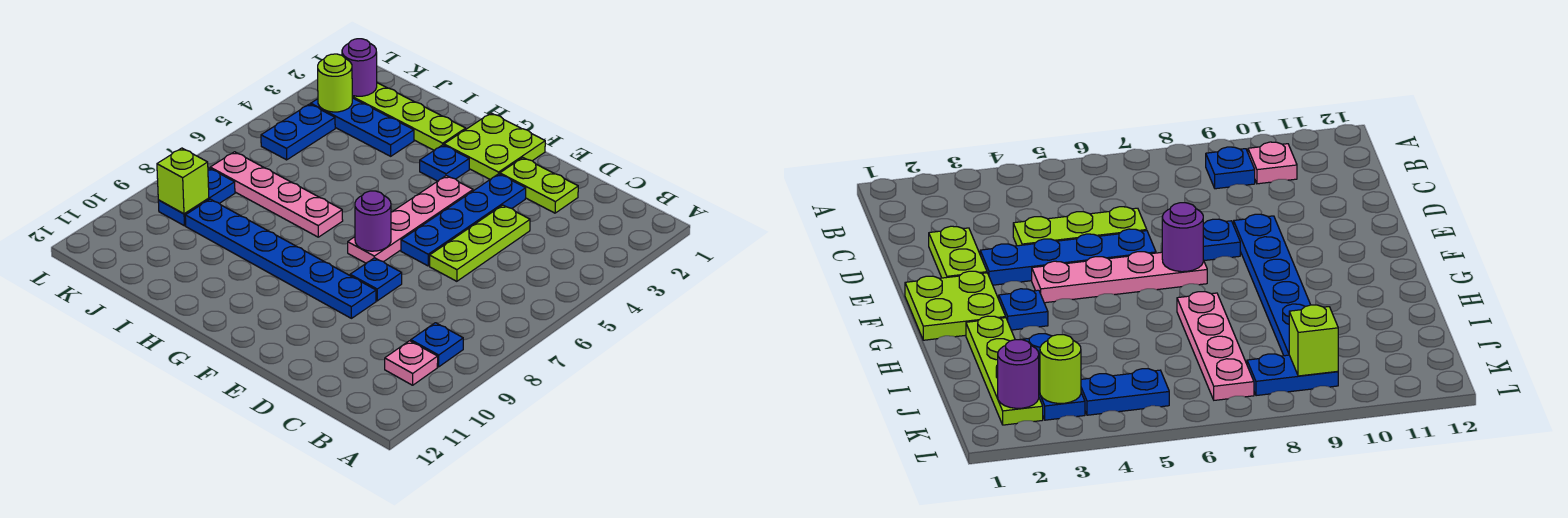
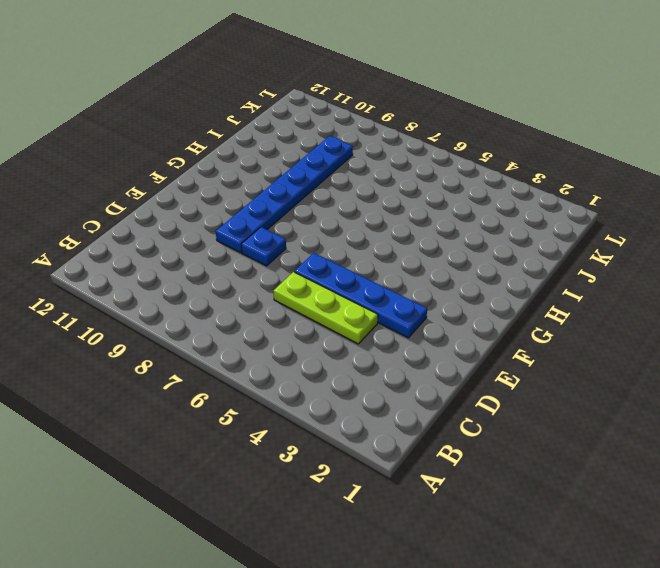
none -> blue 1x1 plate [411,323,463,367]
none -> pink 1x1 plate [385,341,438,385]
none -> lime 1x2 plate [500,158,578,213]

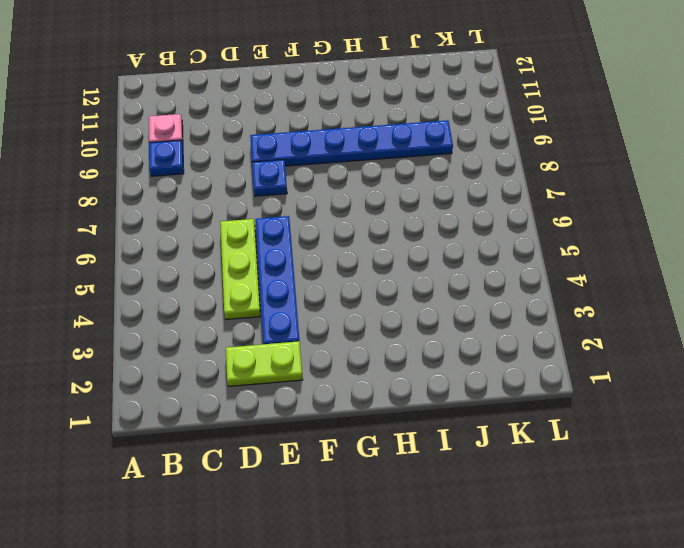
none -> lime 2x2 plate [444,113,545,179]
none -> pink 1x4 plate [348,176,473,263]
none -> blue 1x1 plate [420,145,469,181]

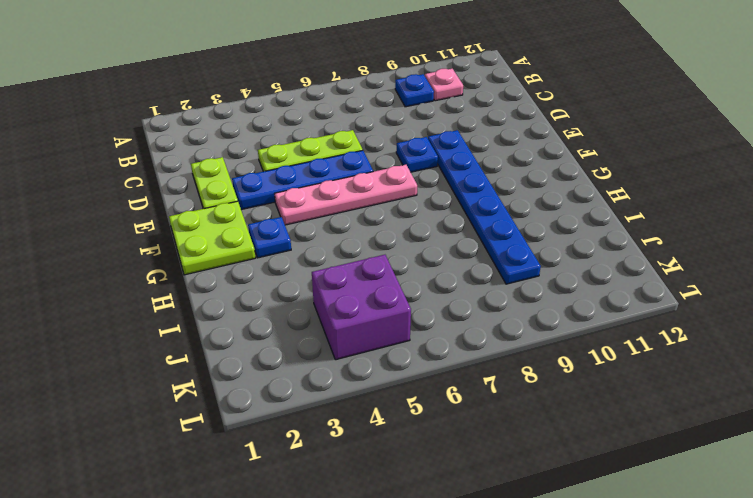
purple 2x2 brick [312,255,411,360] -> blue 1x2 plate [261,104,335,160]
none -> lime 1x4 plate [352,83,466,150]
none -> pink 1x4 plate [210,152,343,237]
none -> blue 1x3 plate [311,98,414,156]

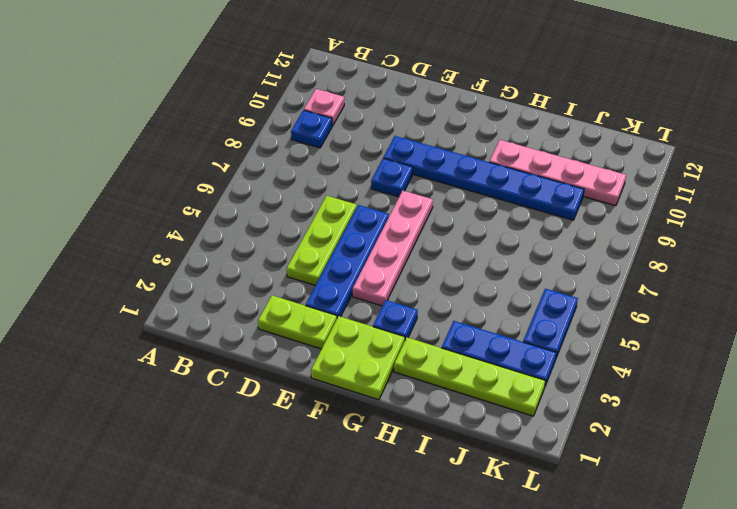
pink 1x4 plate [489,140,626,206] -> pink 1x4 plate moved to [210,152,343,237]
none -> blue 1x2 plate [158,168,235,226]
none -> purple 1x1 round brick [355,191,391,251]
none -> purple 1x1 round brick [342,39,377,96]

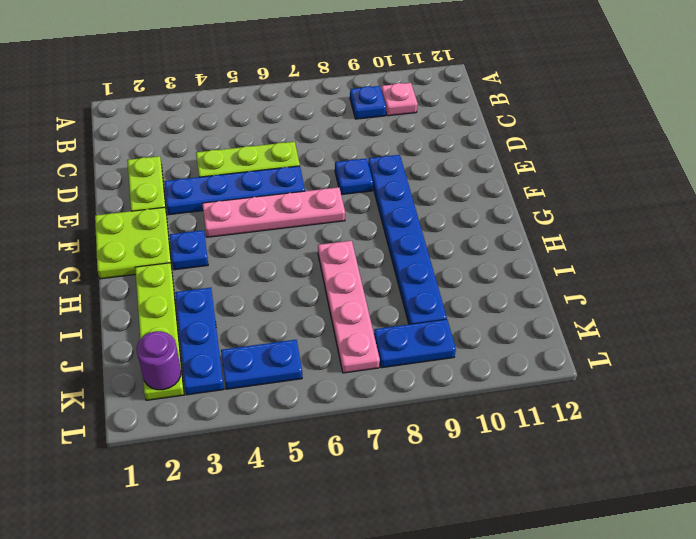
none -> purple 1x1 round brick [355,191,391,251]
none -> lime 1x1 round brick [318,54,352,112]
none -> lime 1x1 brick [157,148,209,214]

